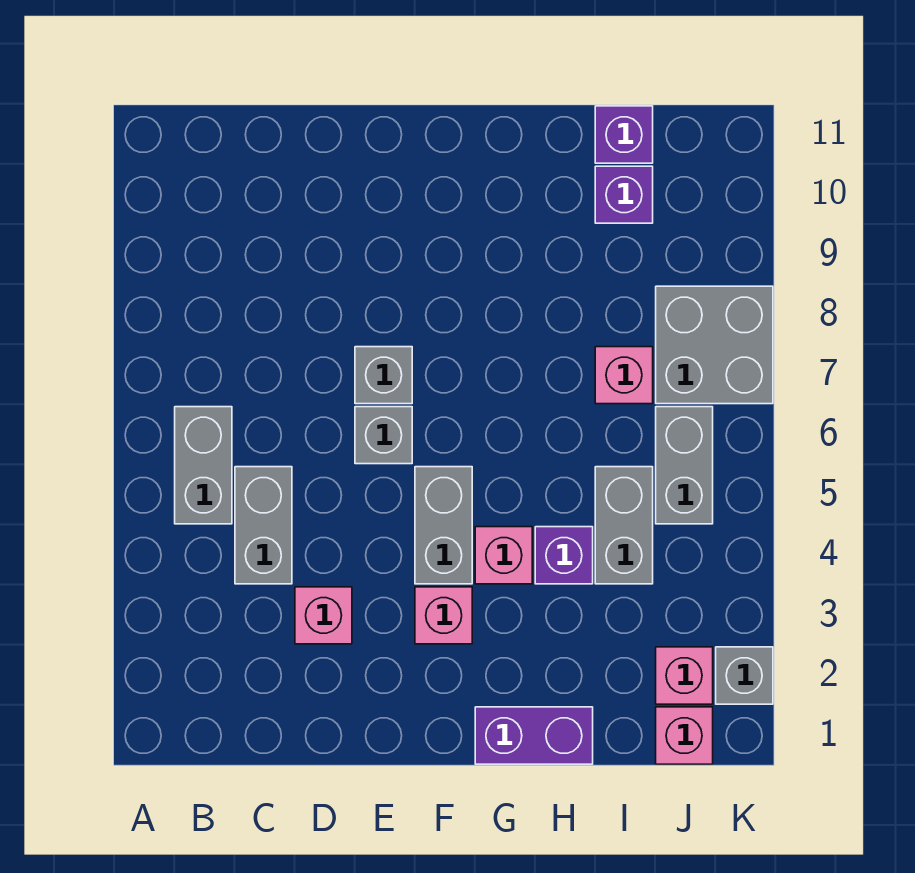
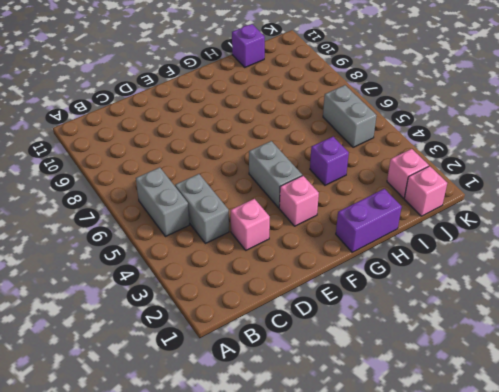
none -> grey 1x1 brick [355,407,412,464]
none -> grey 1x1 brick [355,347,412,404]
none -> pink 1x1 brick [475,527,532,584]

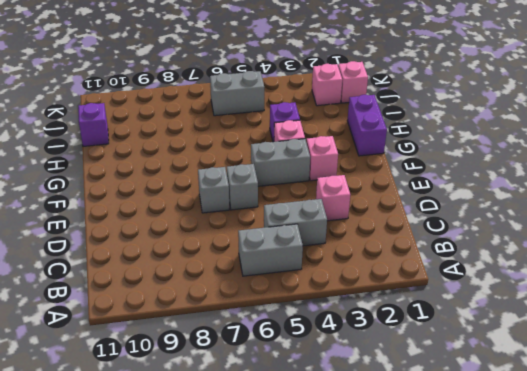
none -> grey 1x2 brick [595,467,653,584]
none -> pink 1x1 brick [595,347,653,404]
none -> purple 1x1 brick [595,166,653,223]

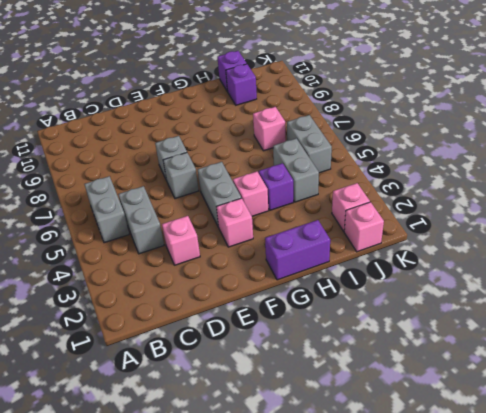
none -> grey 2x2 brick [656,286,773,404]
none -> grey 1x1 brick [716,647,773,704]

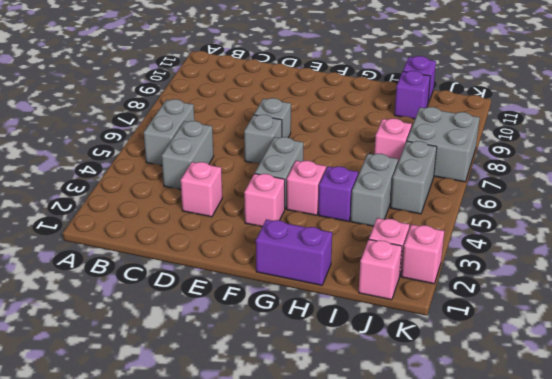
pink 1x1 brick [401,225,444,284] -> grey 1x1 brick [716,647,773,704]

